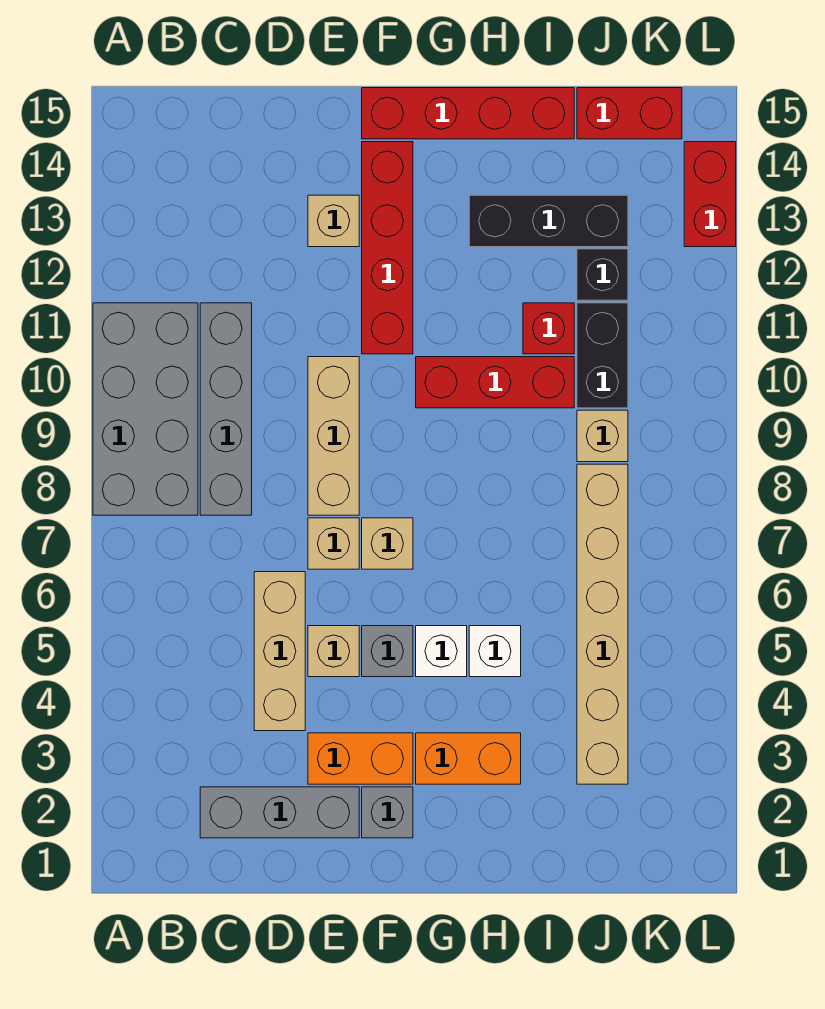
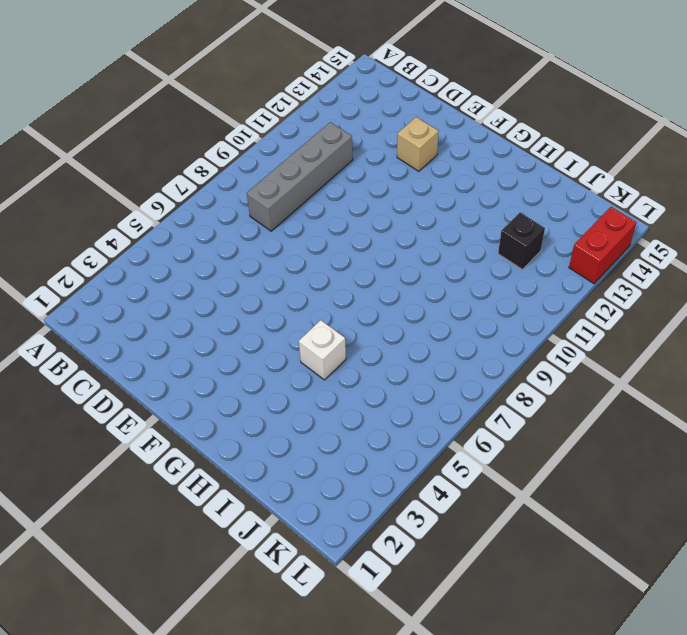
none -> grey 2x4 brick [93,303,198,515]
none -> grey 1x3 brick [200,787,359,838]
none -> tan 1x3 brick [254,572,305,731]

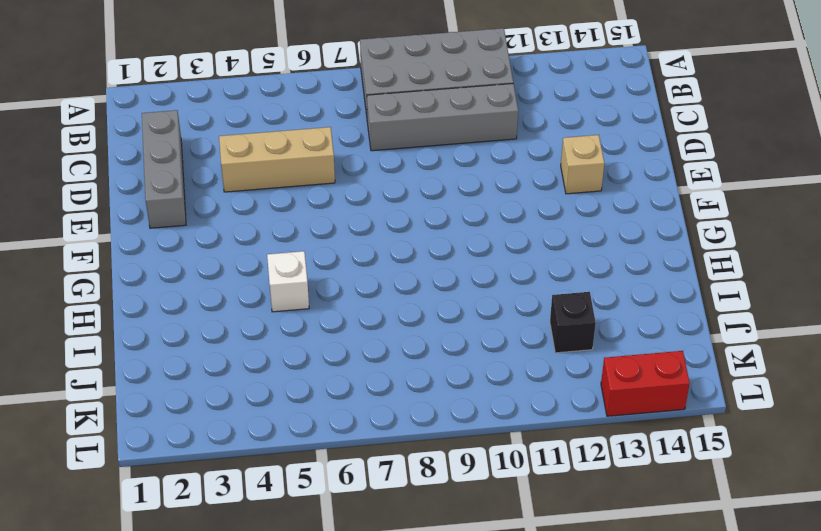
none -> orange 1x2 brick [308,733,413,784]
none -> tan 1x1 brick [308,626,359,677]
none -> tan 1x1 brick [308,518,359,569]

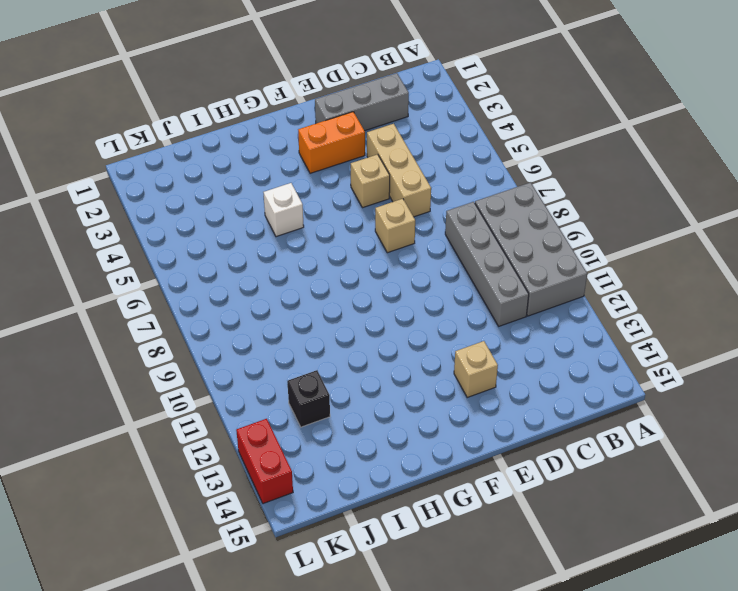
none -> tan 1x3 brick [308,357,359,515]
none -> grey 1x1 brick [362,787,413,838]
none -> grey 1x1 brick [362,626,413,677]

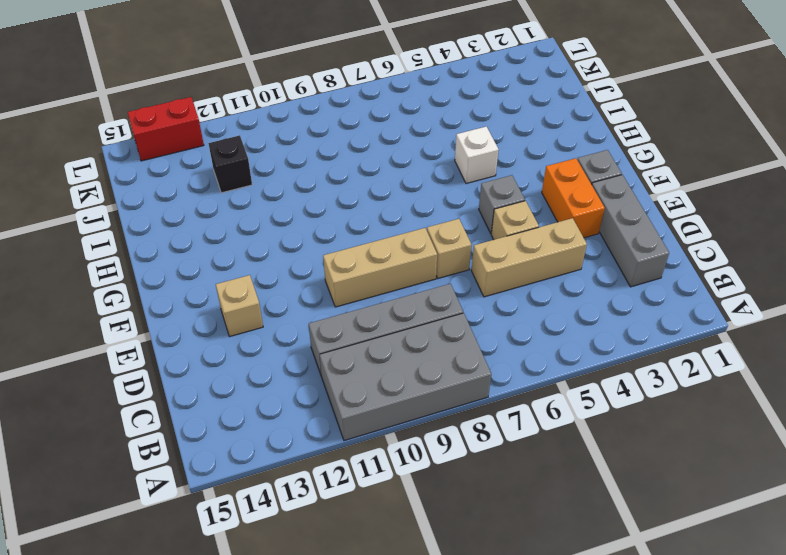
none -> tan 1x1 brick [362,518,413,569]
none -> red 1x4 brick [362,142,413,354]
none -> red 1x4 brick [362,88,574,139]

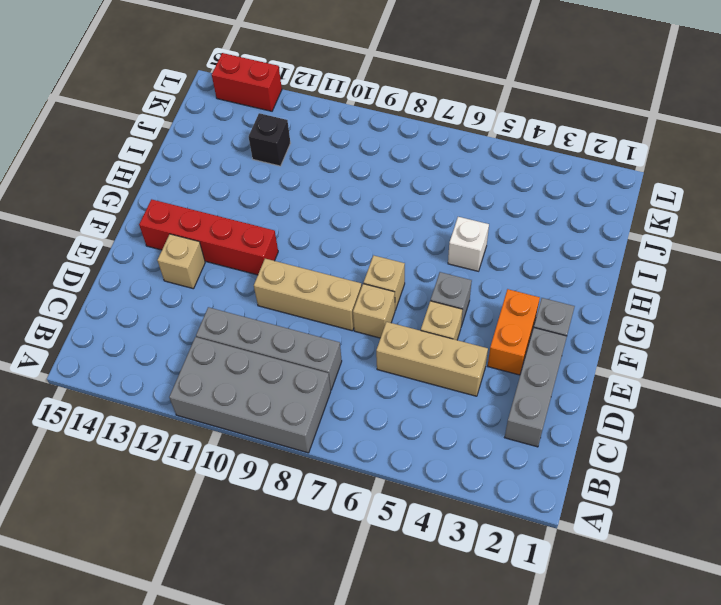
none -> red 1x4 brick [362,88,574,139]
none -> orange 1x2 brick [416,733,521,784]
none -> white 1x1 brick [416,626,467,677]

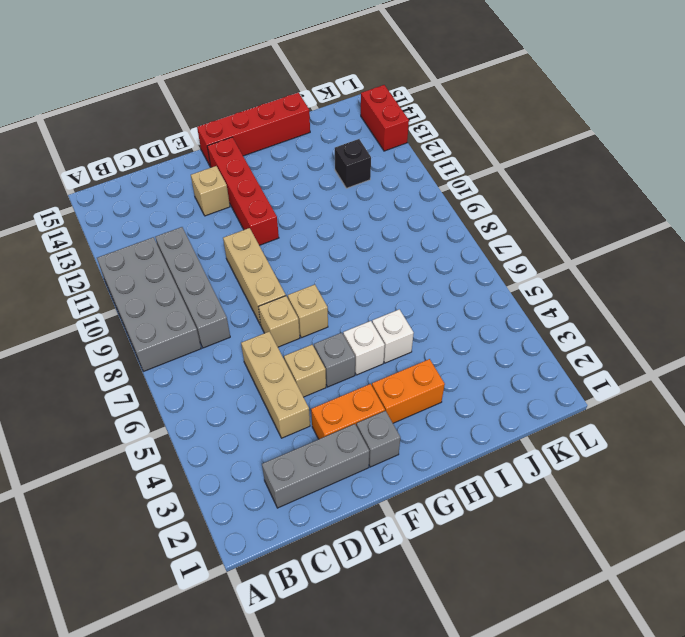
none -> red 1x3 brick [416,357,574,408]
none -> black 1x3 brick [469,195,628,247]
none -> red 1x1 brick [523,303,574,354]

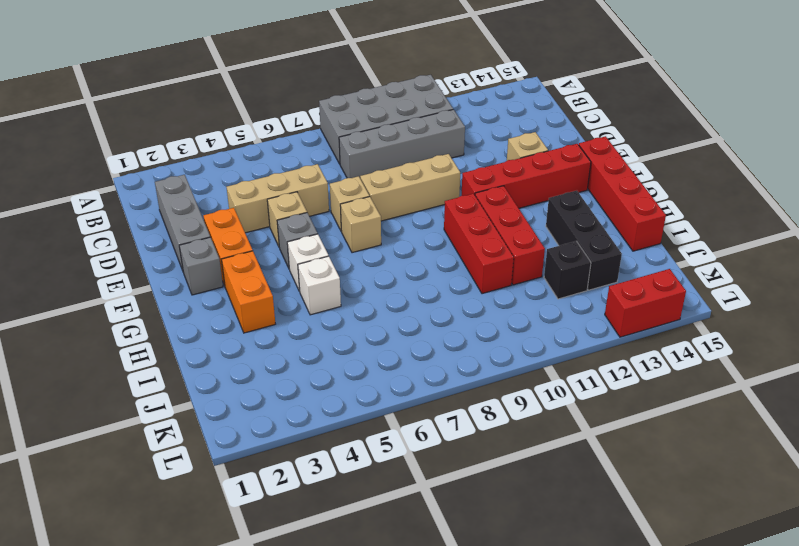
red 1x3 brick [475,186,545,285] -> red 1x1 brick [523,303,574,354]
none -> tan 1x6 brick [577,464,628,784]
none -> tan 1x1 brick [577,410,628,462]
none -> black 1x2 brick [577,303,628,408]

